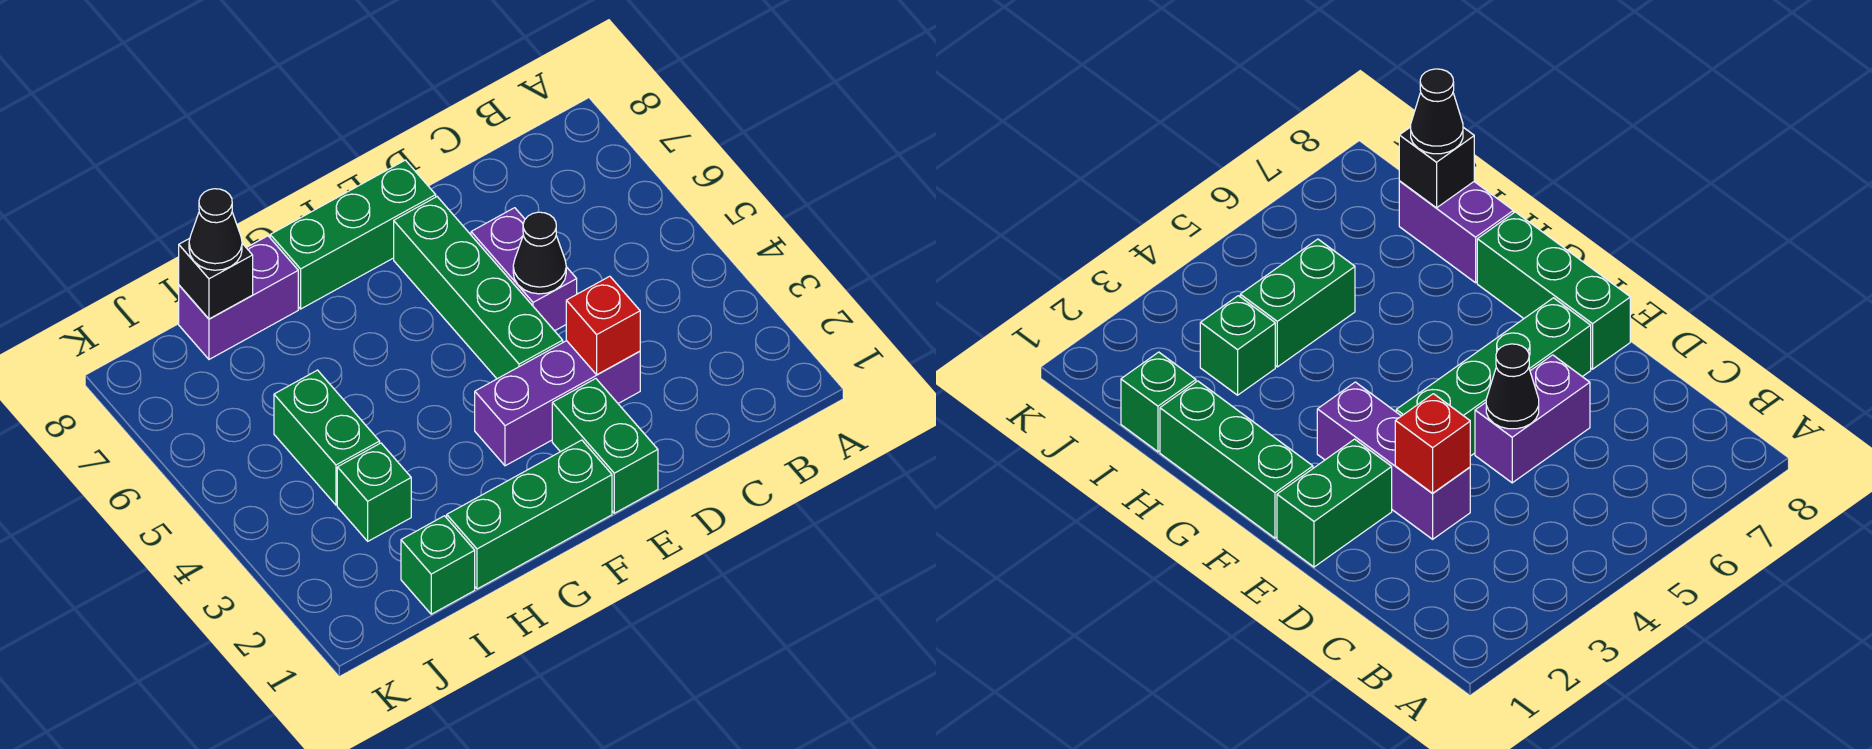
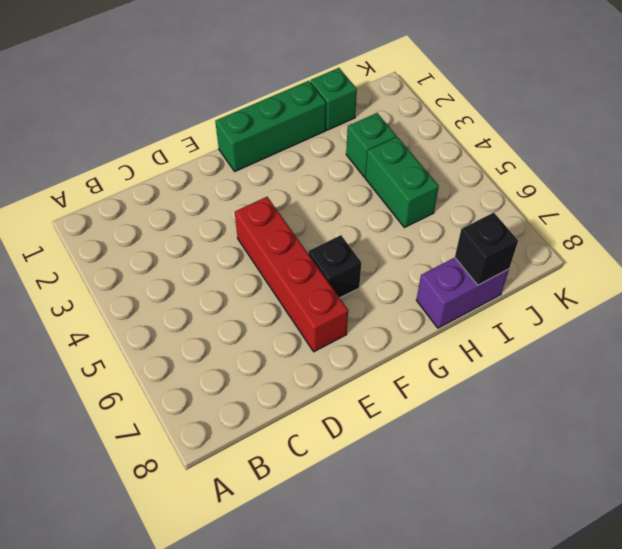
red 1x4 brick [235,197,348,352] -> green 1x4 brick [394,197,563,379]
black 1x1 brick [308,235,361,298] -> none
none -> purple 1x3 brick [475,341,640,466]
none -> purple 1x2 brick [471,208,577,331]
none -> green 1x2 brick [552,379,658,513]

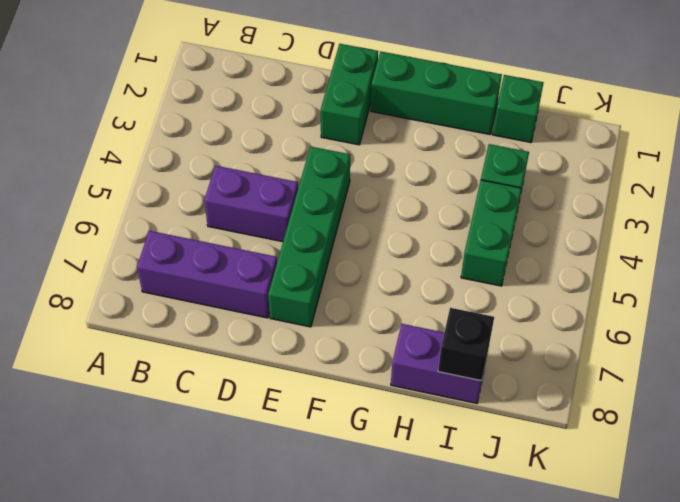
purple 1x3 brick [137,231,277,318] -> purple 1x3 brick moved to [475,341,640,466]
purple 1x2 brick [204,166,298,242] -> purple 1x2 brick turned to [471,208,577,331]
none -> green 1x3 brick [270,160,436,309]
none -> red 1x1 brick [566,276,640,375]
none -> black 1x1 cone [513,212,566,294]

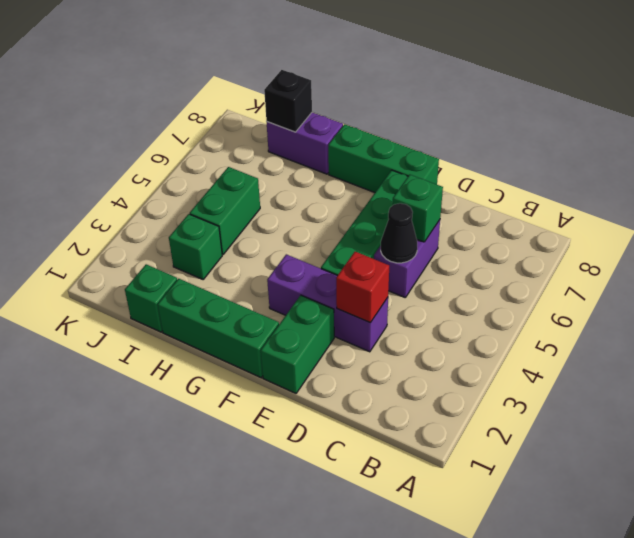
green 1x1 brick [393,175,443,242] -> none
none -> black 1x1 cone [189,189,242,270]

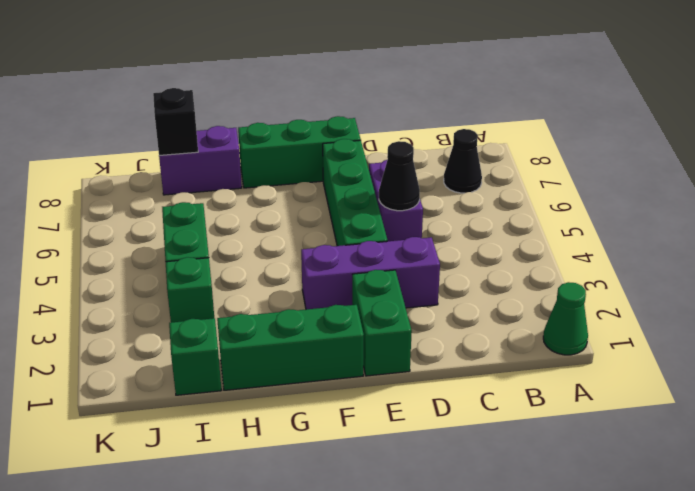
green 1x1 cone [543,282,588,355] -> none
black 1x1 cone [444,129,482,193] -> black 1x1 cone moved to [189,189,242,270]
none -> red 1x1 brick [566,276,640,375]

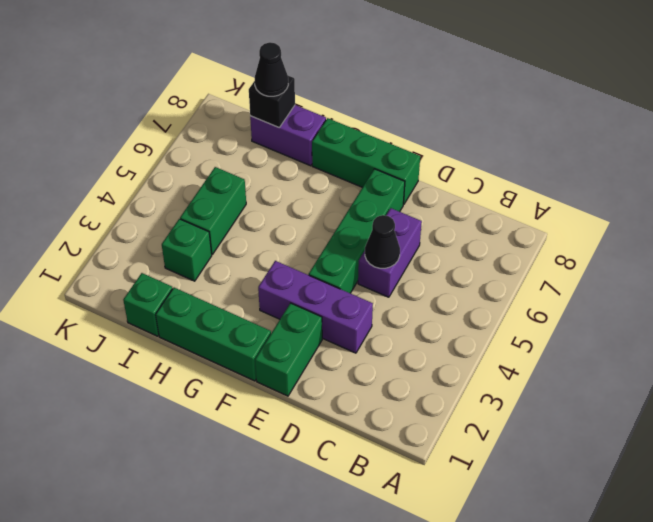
none -> red 1x1 brick [566,276,640,375]

